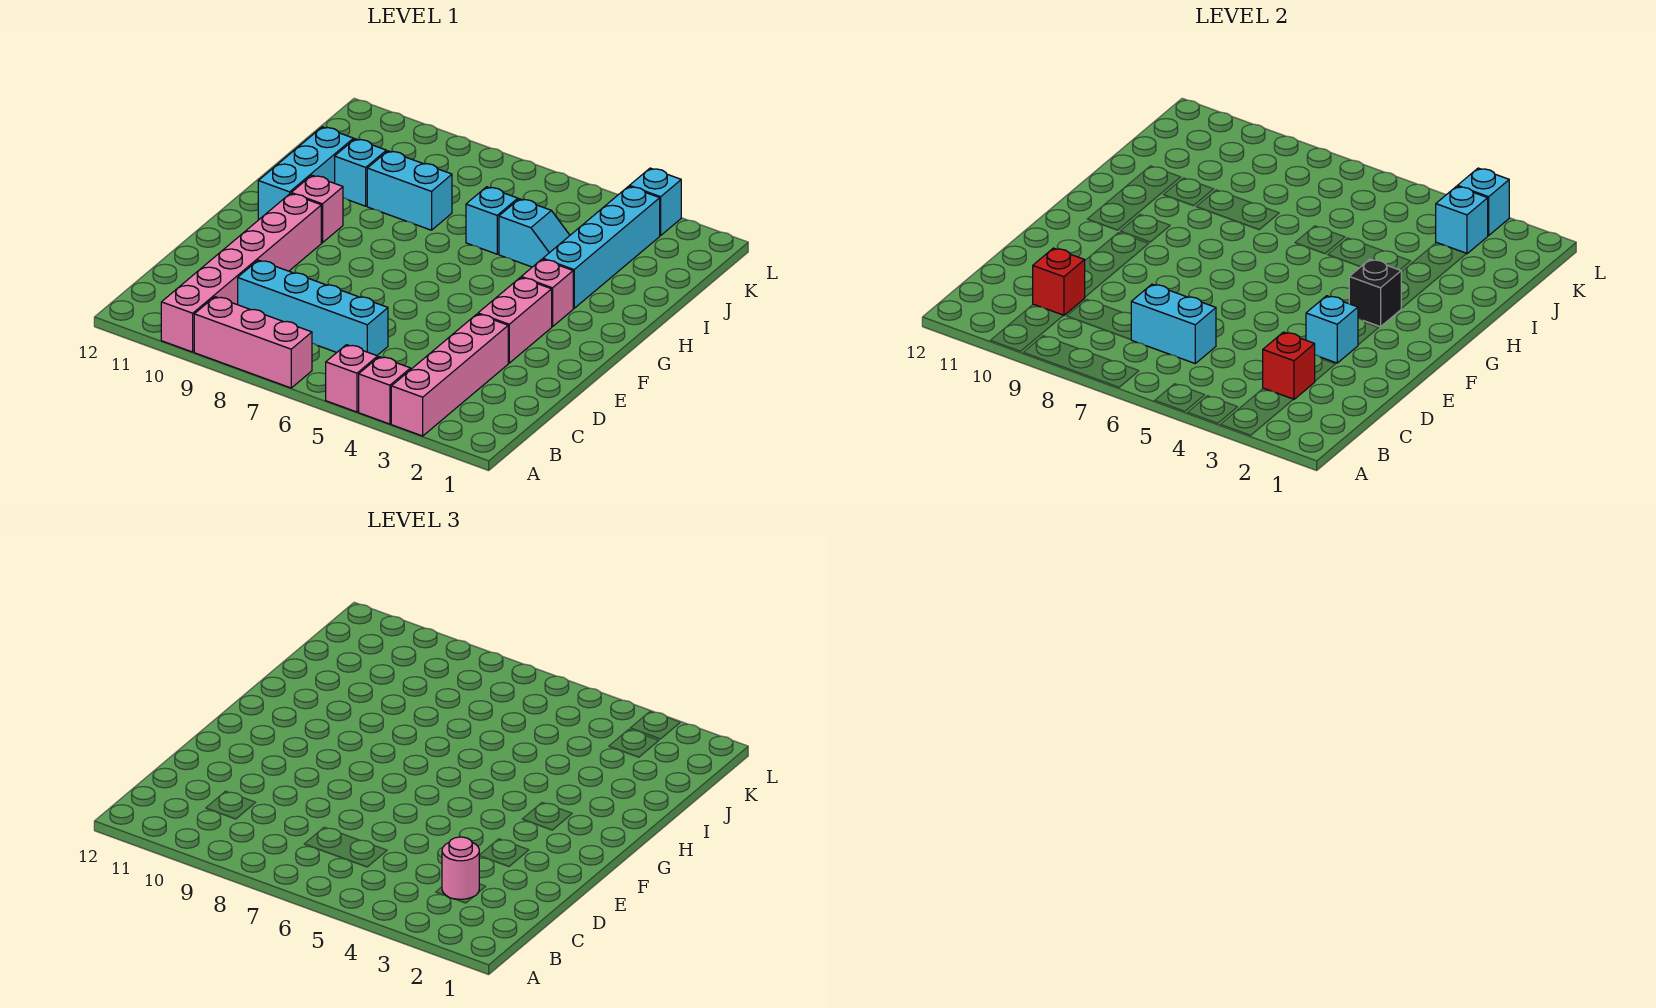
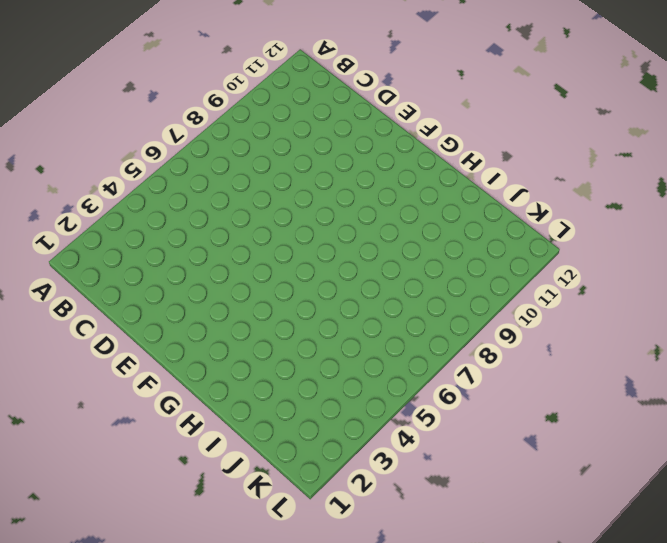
none -> pink 1x4 brick [391,314,508,436]
none -> pink 1x1 brick [359,357,411,424]
none -> pink 1x1 brick [326,345,378,412]

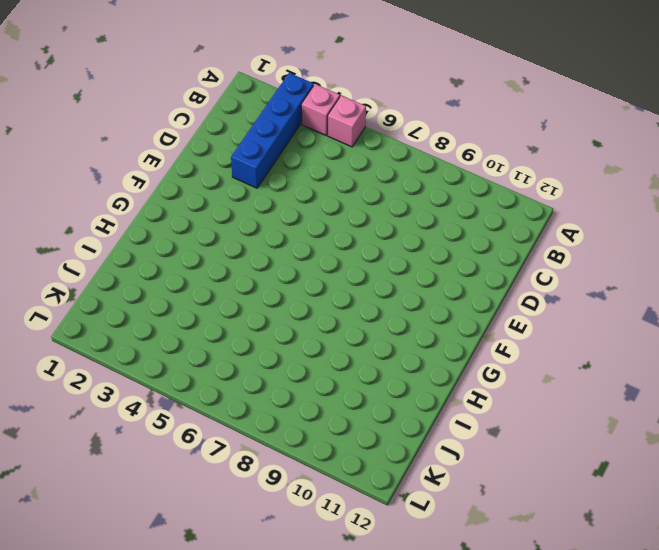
blue 1x4 brick [231,73,314,188] -> pink 1x4 brick [391,314,508,436]
none -> pink 1x3 brick [194,297,312,388]
none -> pink 1x6 brick [161,194,321,352]
none -> cyan 1x4 brick [238,260,388,356]

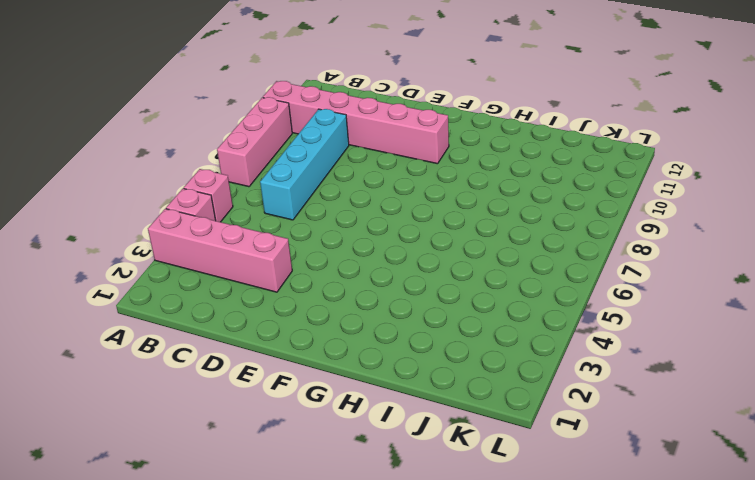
none -> pink 1x2 brick [478,277,552,363]
none -> pink 1x1 brick [521,259,573,327]
none -> pink 1x1 brick [291,175,343,243]

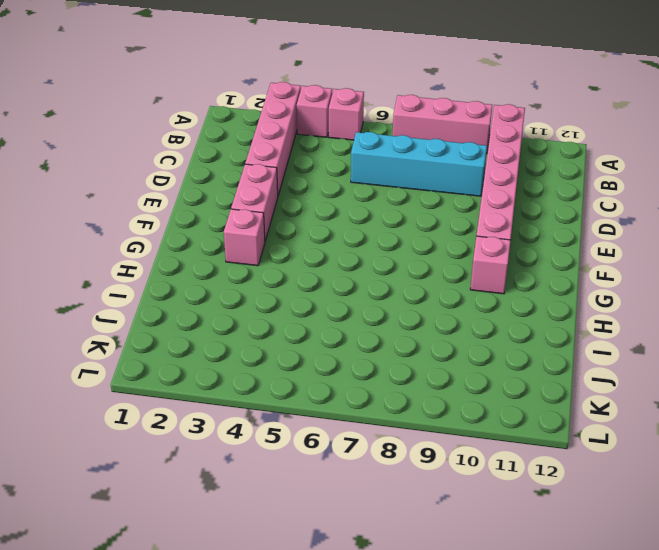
none -> cyan 1x3 brick [258,127,354,219]
none -> cyan 1x4 brick [543,186,660,308]
none -> cyan 1x2 slope [499,199,570,267]

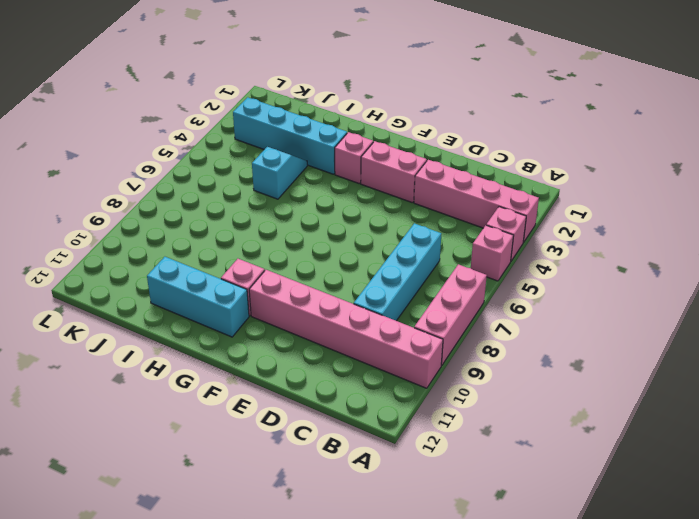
none -> cyan 1x1 brick [466,187,518,254]
none -> cyan 1x2 brick [367,151,452,230]
none -> cyan 1x1 brick [335,139,386,206]

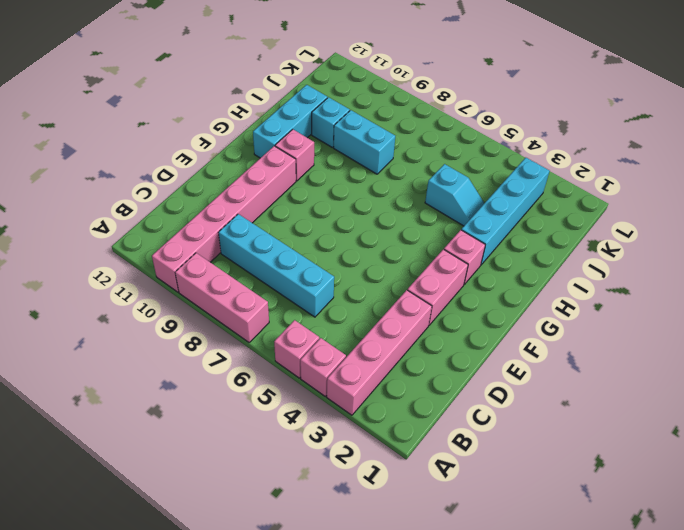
none -> cyan 1x1 brick [466,187,518,254]
none -> cyan 1x1 brick [629,168,681,235]
none -> red 1x1 brick [1263,332,1315,400]

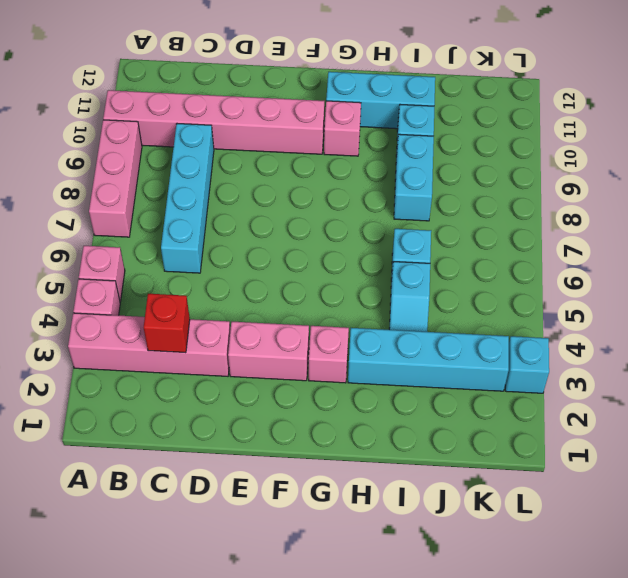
none -> cyan 1x2 brick [1131,284,1216,363]
none -> red 1x1 brick [1033,248,1085,316]
none -> cyan 1x1 brick [1306,296,1358,363]

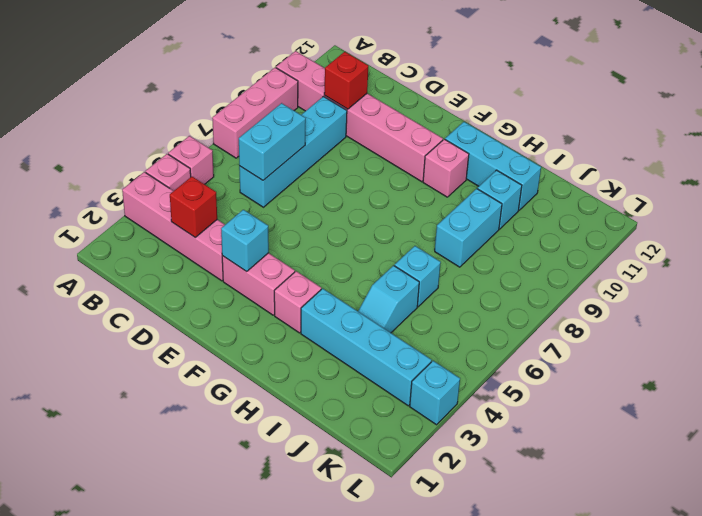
none -> black 1x1 brick [1349,259,1401,327]
none -> cyan 1x1 brick [1436,186,1488,254]
none -> cyan 1x1 brick [1457,168,1509,235]

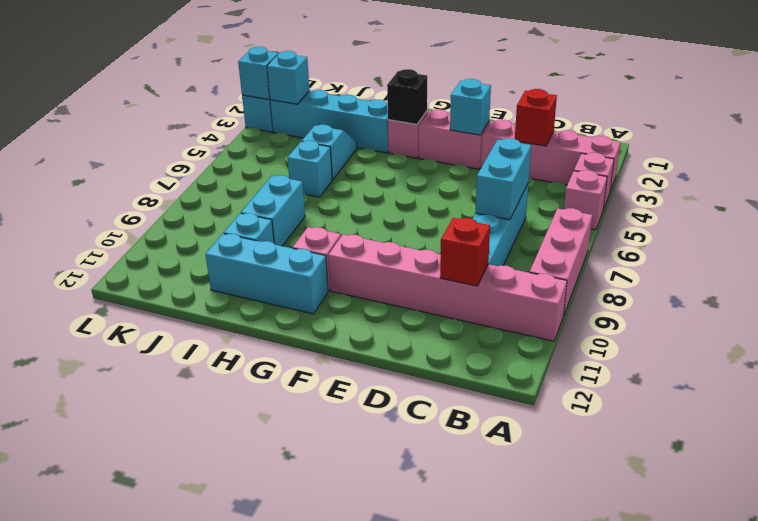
none -> pink 1x1 round brick [442,837,479,899]

